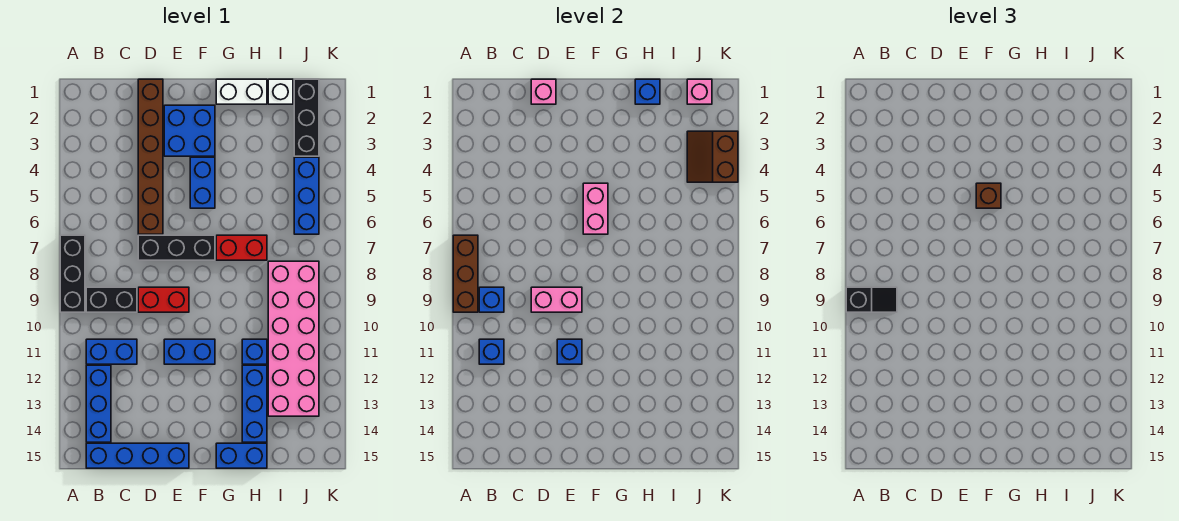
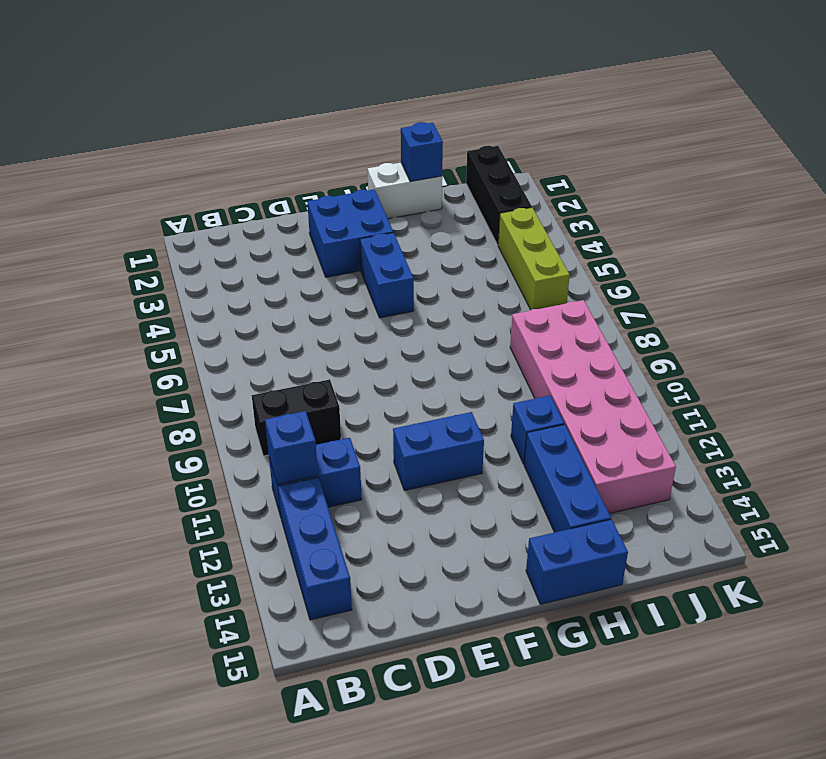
lime 1x3 brick [498,208,570,310] -> blue 1x3 brick [294,157,319,234]
none -> black 1x3 brick [60,235,85,312]
none -> blue 1x4 brick [86,443,189,468]
none -> brown 1x6 brick [138,79,163,234]
none -> black 1x3 brick [138,235,215,260]

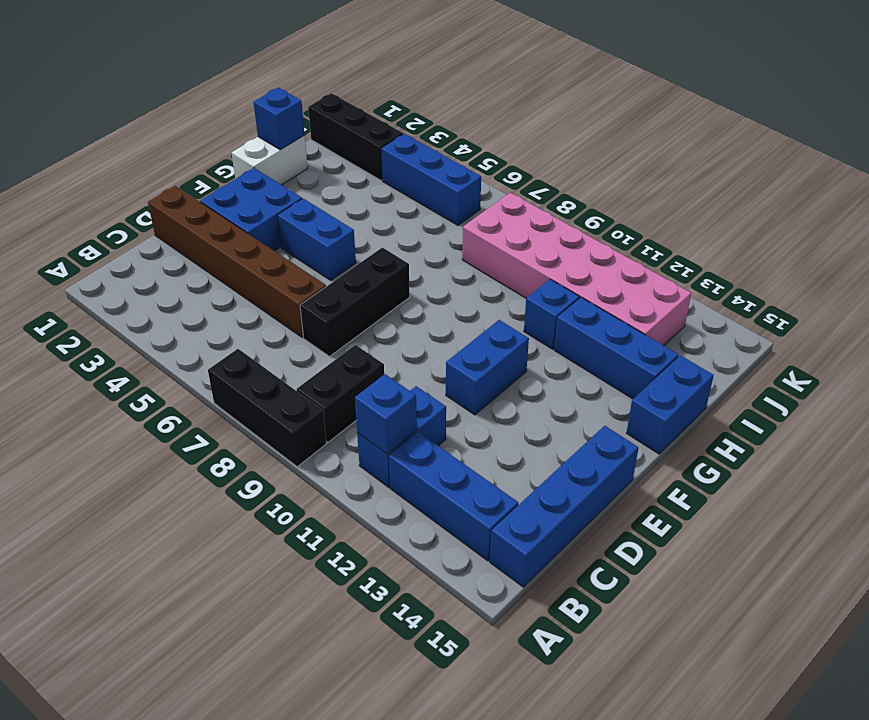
none -> red 1x2 brick [138,287,189,312]
none -> red 1x2 brick [216,235,267,260]
none -> white 1x1 brick [268,79,293,104]
none -> brown 1x3 brick [453,235,478,312]

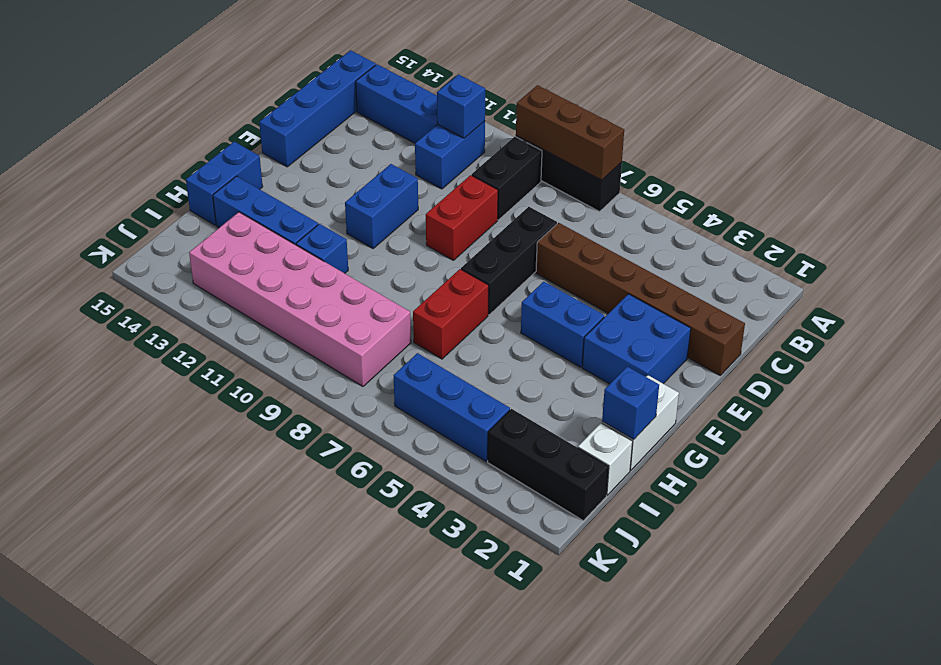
none -> blue 1x1 brick [479,287,504,312]
none -> pink 1x1 brick [531,79,556,104]
none -> pink 1x2 brick [531,287,582,312]
none -> blue 1x1 brick [557,339,582,364]

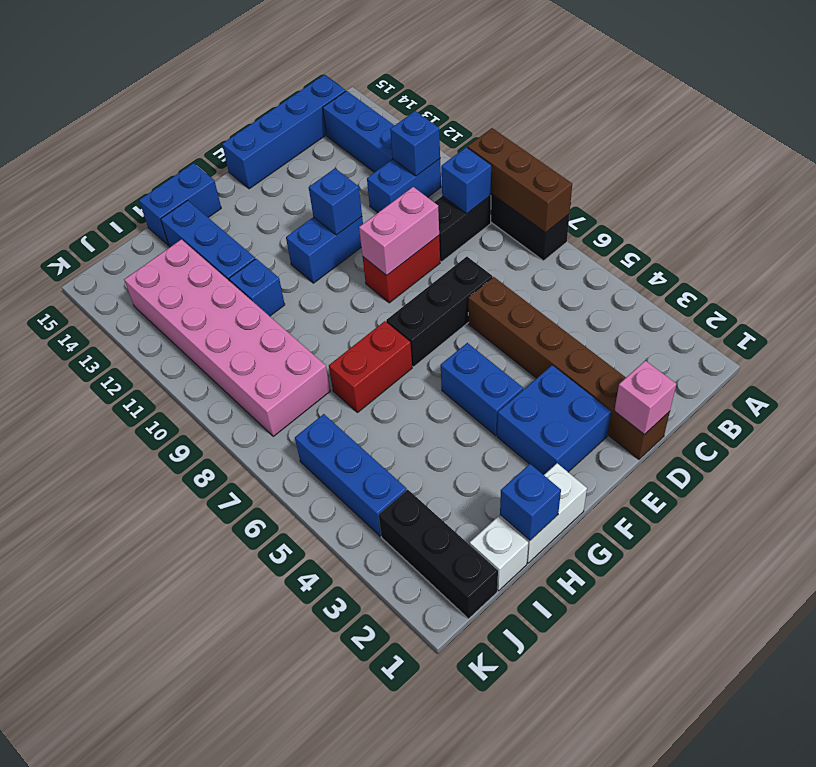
none -> pink 1x2 brick [583,183,608,234]
none -> pink 1x1 brick [687,79,712,104]
none -> brown 2x2 slope [687,131,738,182]
none -> black 1x2 slope [846,287,897,312]

